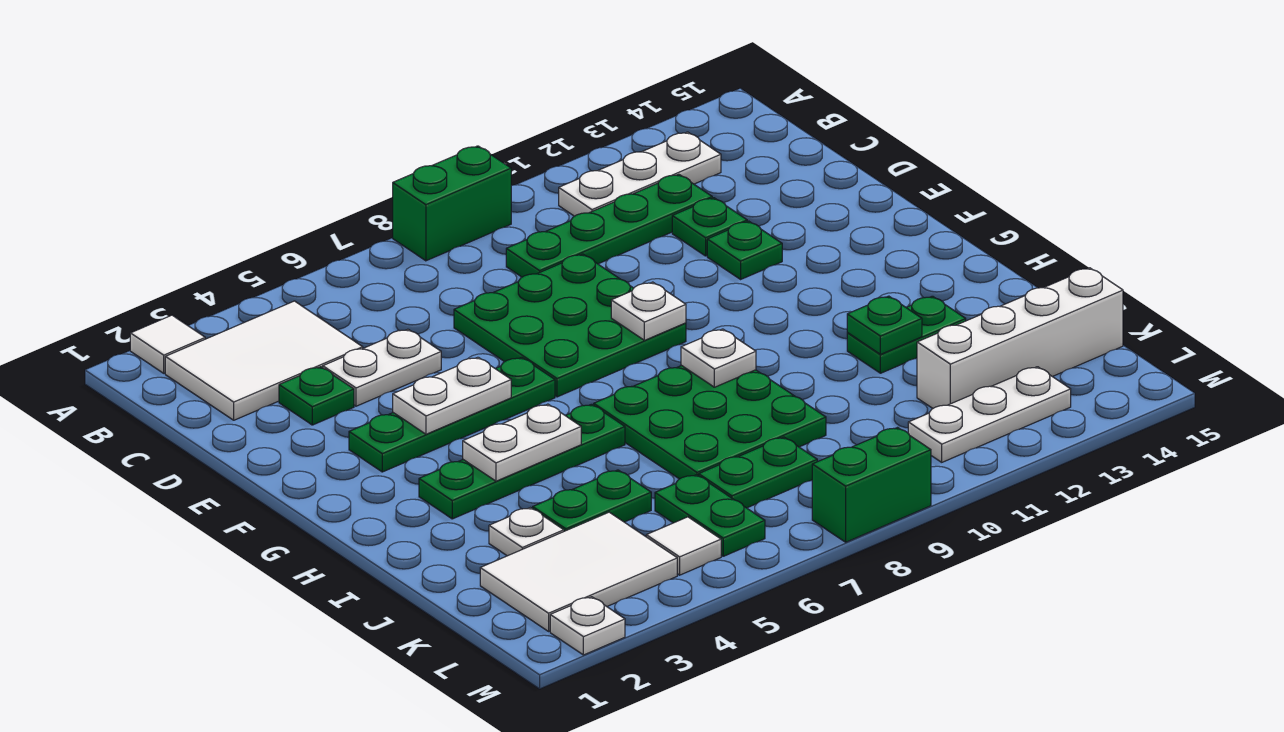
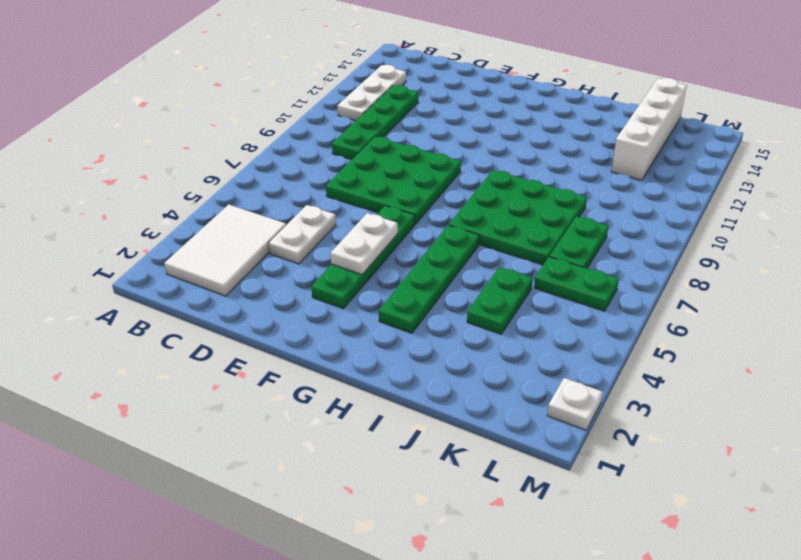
none -> white 1x1 tile [130,315,205,373]
none -> green 1x2 brick [393,146,511,261]
none -> green 1x1 plate [279,367,354,425]

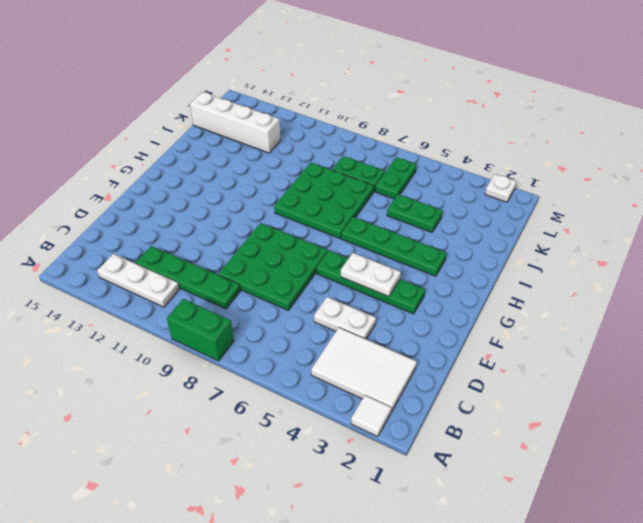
none -> green 1x1 plate [279,367,354,425]
none -> green 1x1 plate [672,198,747,256]
none -> green 1x1 plate [707,221,782,279]

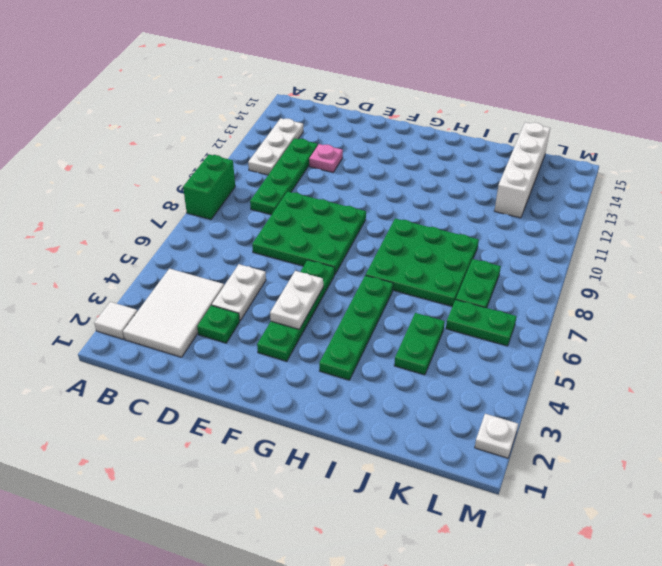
pink 1x1 plate [309,144,343,172] -> green 1x1 plate [672,198,747,256]
none -> green 1x1 plate [707,221,782,279]
none -> green 1x2 plate [847,296,966,373]
none -> white 1x1 plate [489,508,564,556]

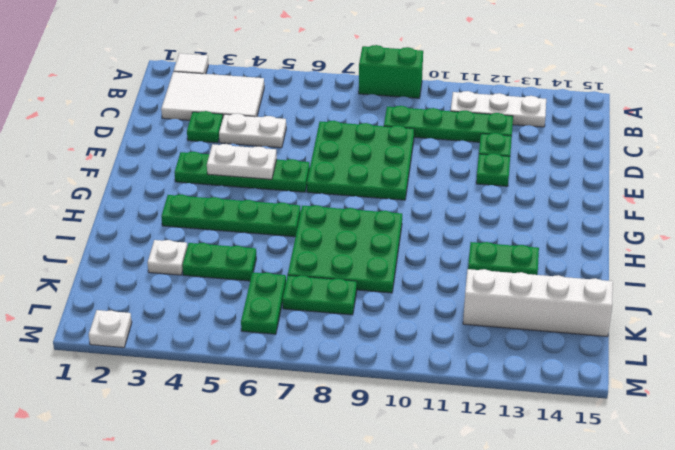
none -> white 2x3 tile [480,512,677,631]
none -> white 1x1 tile [646,517,721,575]
none -> white 1x3 plate [908,367,1071,462]

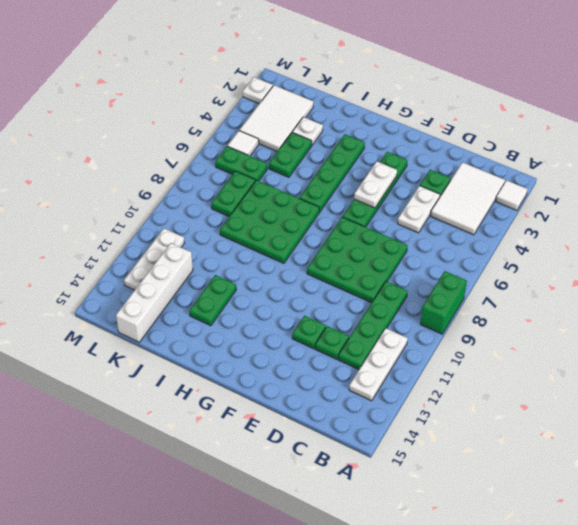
none -> green 1x2 brick [812,427,931,542]
none -> white 1x1 plate [611,282,686,340]
none -> white 1x2 plate [463,404,581,481]

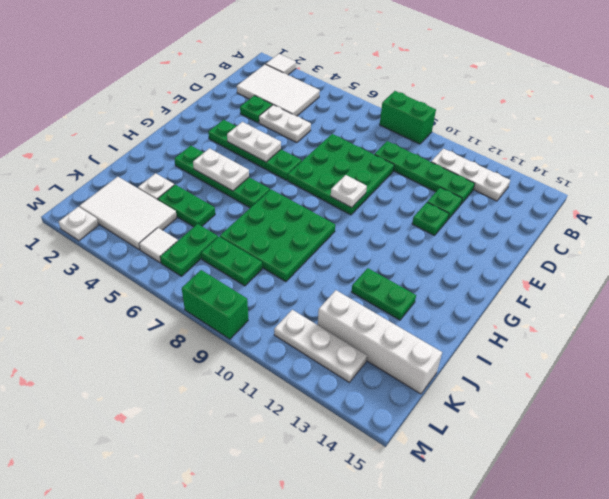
none -> white 1x1 plate [681,329,756,387]
none -> green 1x1 plate [847,296,922,354]

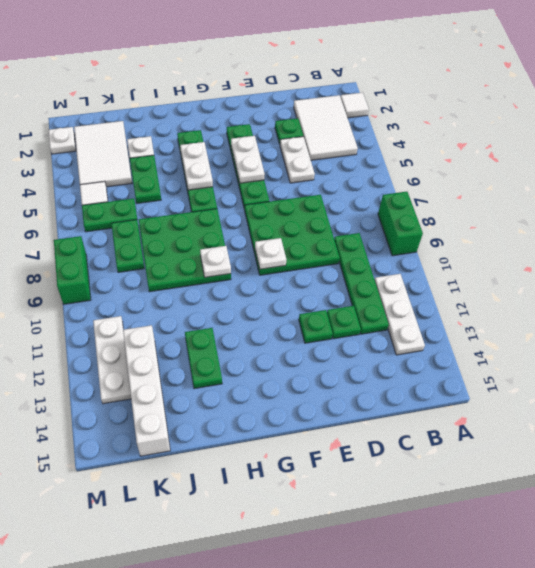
none -> green 1x1 plate [847,296,922,354]

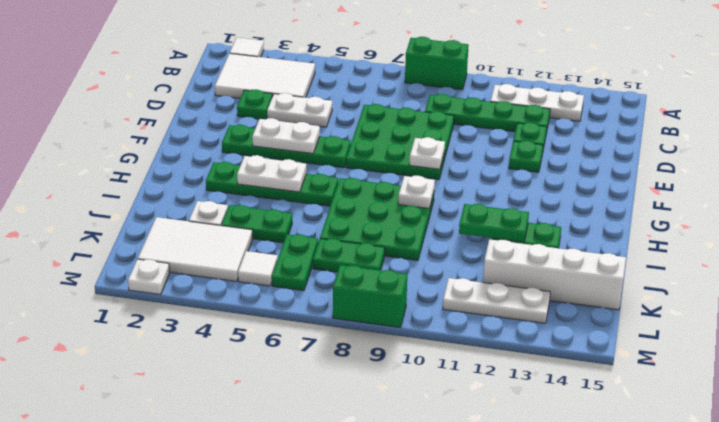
green 1x2 plate [459,204,529,242] -> green 1x1 plate [847,296,922,354]

